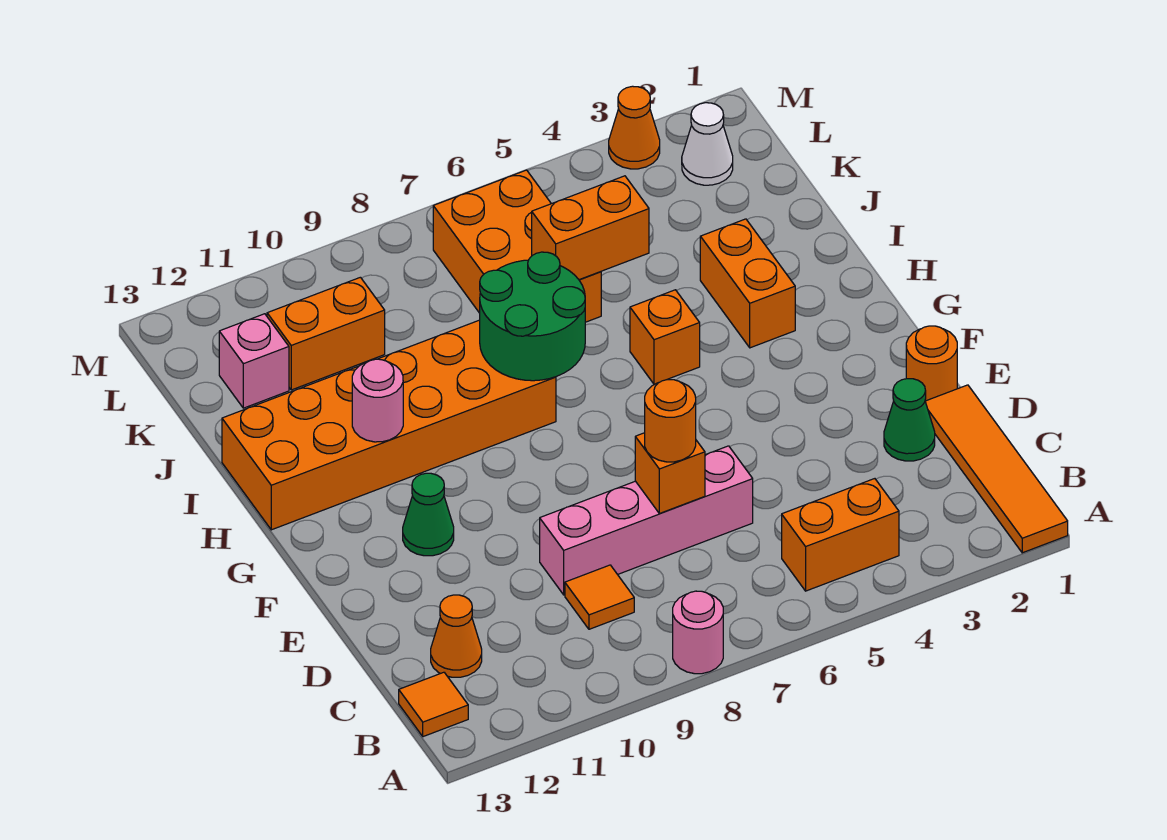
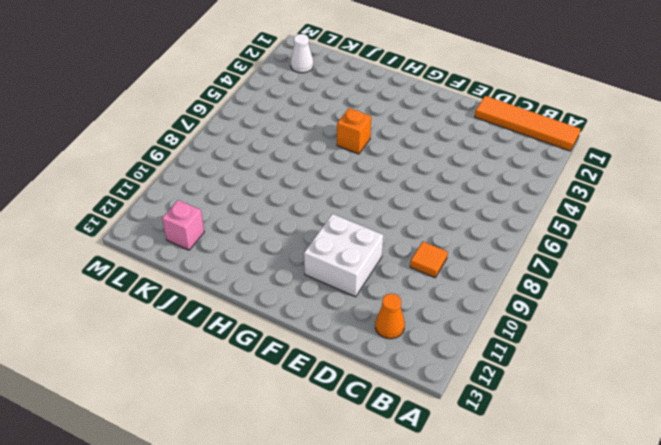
white 2x2 brick [304,214,383,297] -> green 1x1 cone [403,473,454,556]
none -> pink 1x1 round brick [673,591,723,674]
none -> orange 1x2 brick [782,479,899,591]
none -> orange 1x1 tile [399,672,468,737]

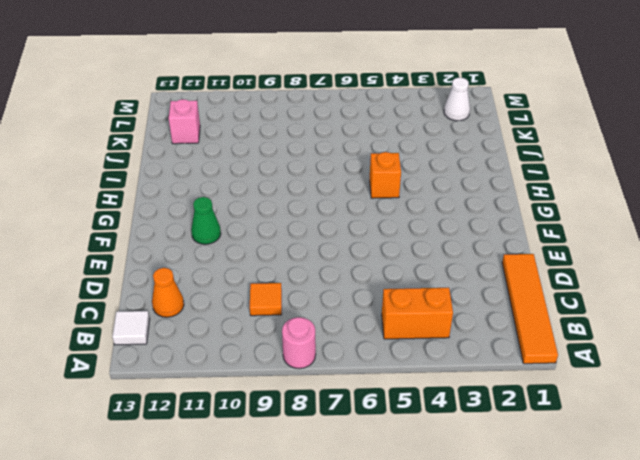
white 1x1 tile [112,311,150,345] -> orange 1x1 tile [399,672,468,737]
none -> green 1x1 cone [884,379,935,461]
none -> pink 1x4 brick [540,446,753,595]
none -> orange 1x1 round brick [906,326,957,401]

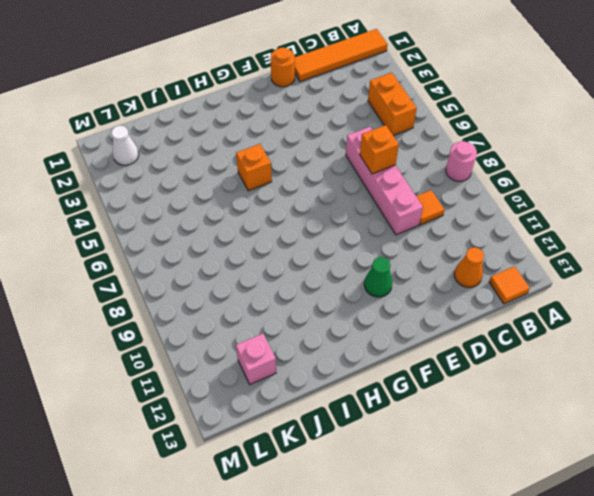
none -> green 1x1 cone [884,379,935,461]
none -> orange 1x2 brick [700,219,795,348]
none -> orange 2x6 brick [222,320,556,530]

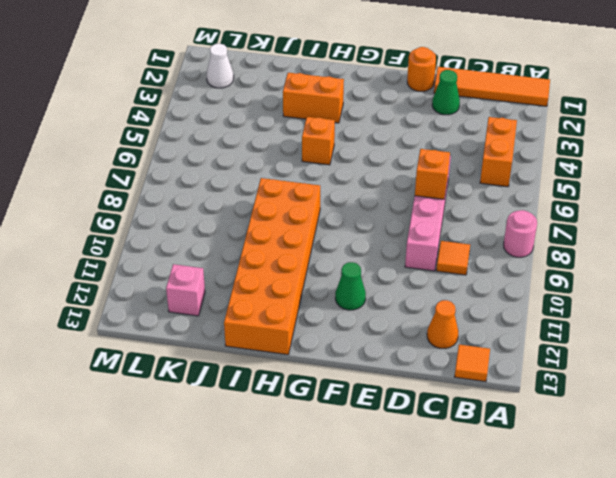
none -> orange 2x3 brick [433,170,601,322]
none -> orange 1x2 brick [267,277,385,390]
none -> orange 1x1 cone [609,86,660,169]

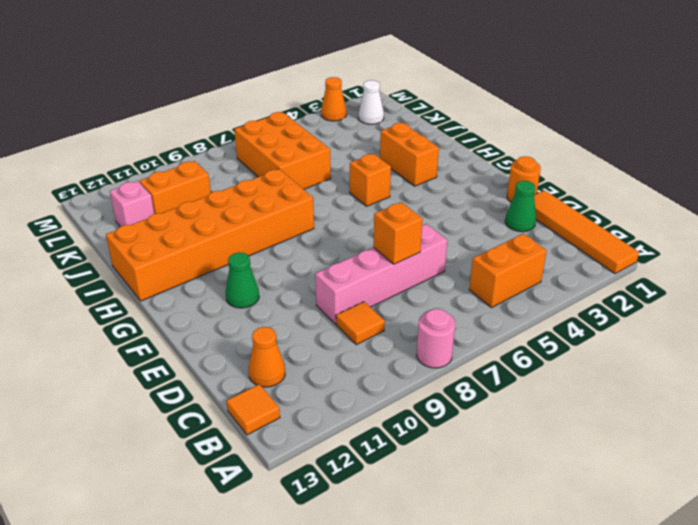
none -> green 2x2 round brick [480,252,585,381]
none -> pink 1x1 round brick [352,359,403,442]
none -> orange 1x2 brick [532,176,649,280]

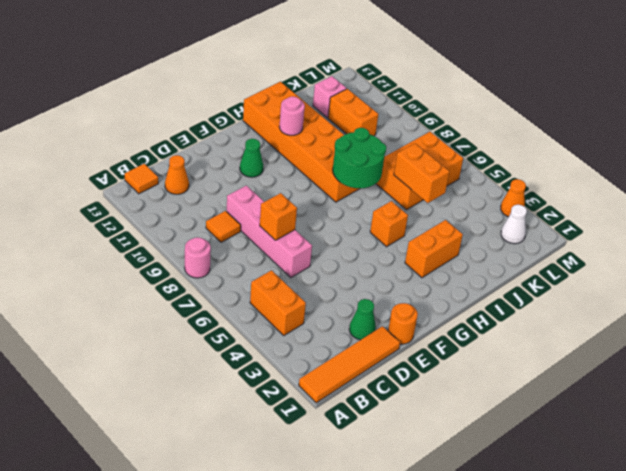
none -> orange 1x1 round brick [645,380,696,462]

